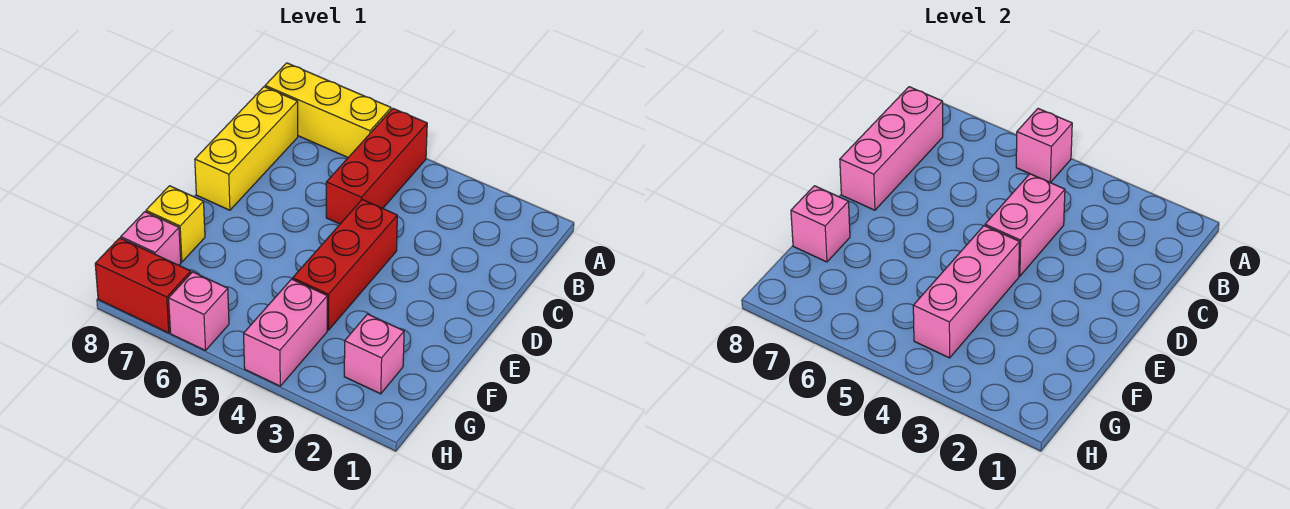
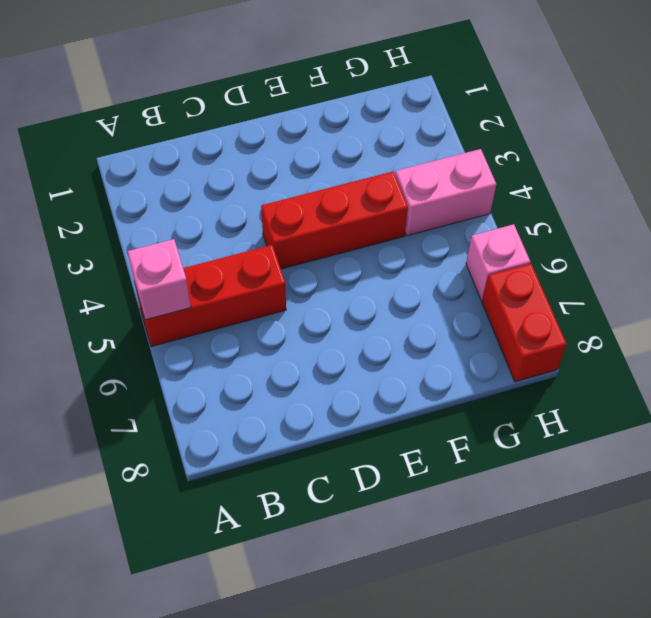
none -> yellow 1x3 brick [265,63,391,157]
none -> yellow 1x3 brick [195,87,298,210]
none -> yellow 1x1 brick [146,186,205,262]

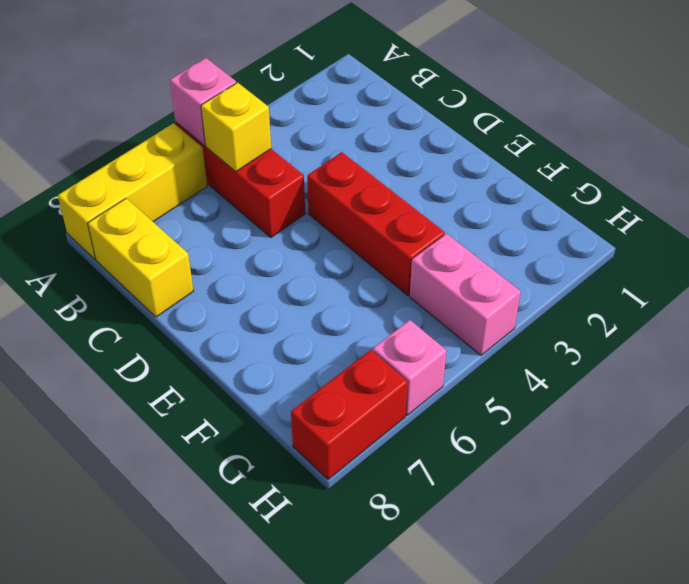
yellow 1x1 brick [201,83,271,172] -> yellow 1x1 brick moved to [146,186,205,262]
yellow 1x2 brick [88,198,193,317] -> yellow 1x3 brick [195,87,298,210]
none -> pink 1x1 brick [344,314,404,394]
none -> pink 1x1 brick [121,212,181,265]
none -> pink 1x3 brick [840,87,943,210]

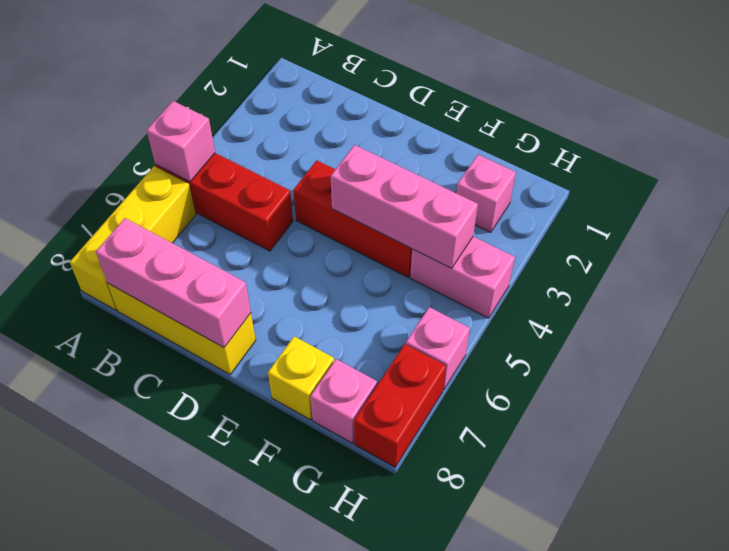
none -> pink 1x2 brick [985,174,1065,276]
none -> pink 1x1 brick [791,186,850,262]

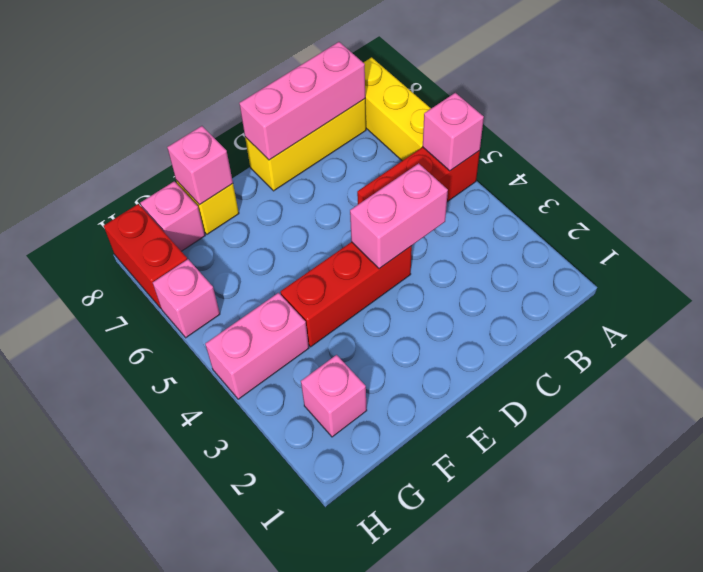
none -> pink 1x3 brick [913,226,1019,358]

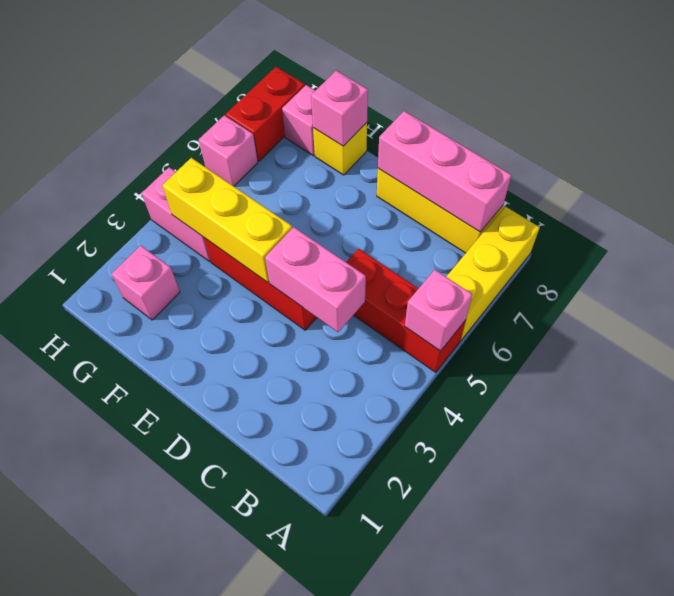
yellow 1x3 brick [162,158,292,282] -> pink 1x3 brick [913,226,1019,358]

